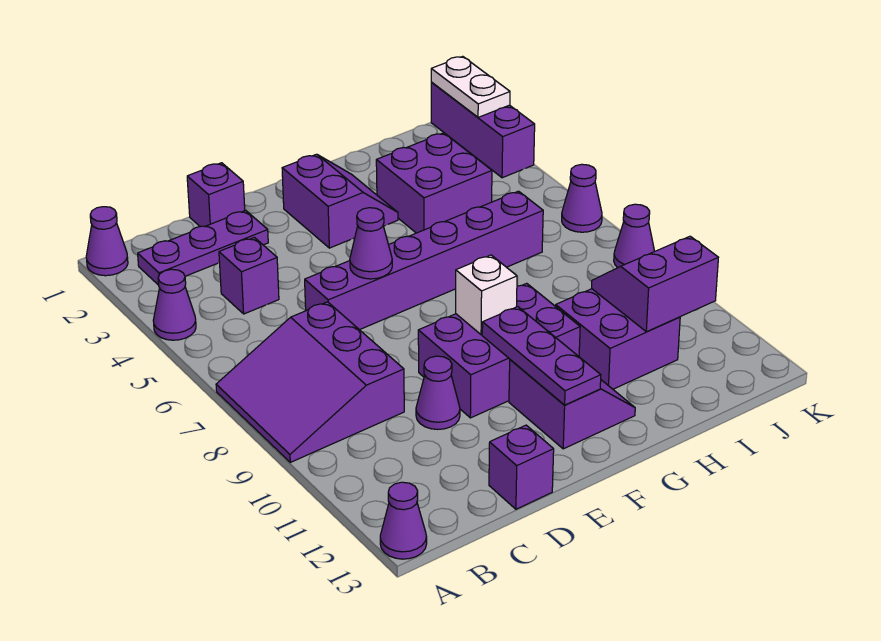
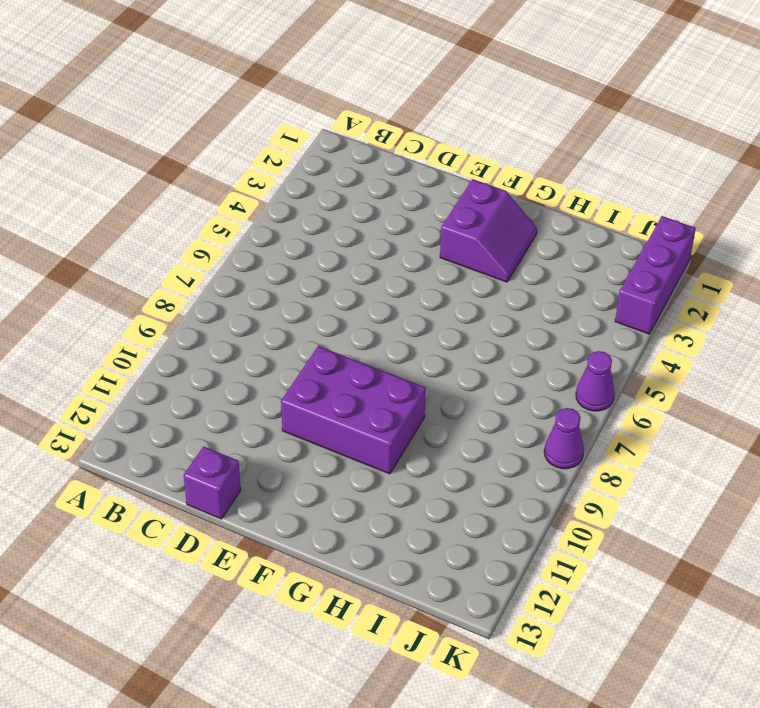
none -> purple 1x1 cone [86,207,128,276]
none -> purple 1x1 cone [153,269,196,340]
none -> purple 3x3 slope [216,302,404,462]

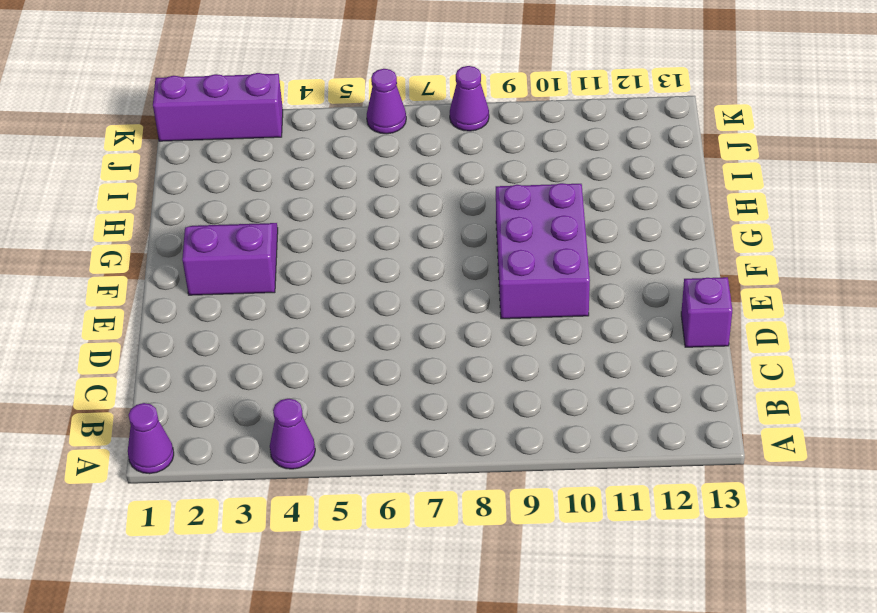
none -> purple 3x3 slope [216,302,404,462]
none -> purple 1x1 cone [380,482,427,559]
none -> purple 1x3 plate [138,210,268,285]

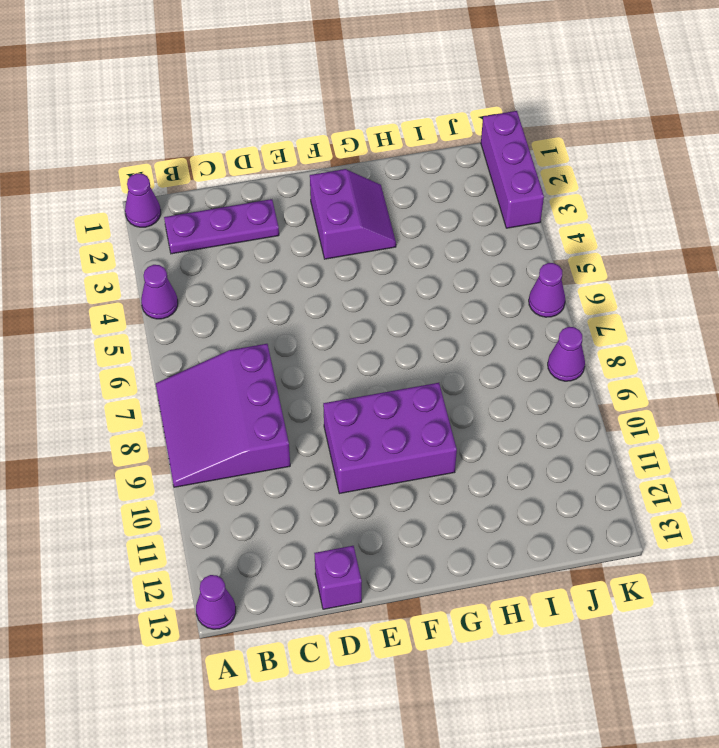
none -> purple 1x1 brick [219,237,279,314]
none -> purple 1x1 brick [187,163,245,227]
none -> purple 1x6 brick [305,191,543,330]

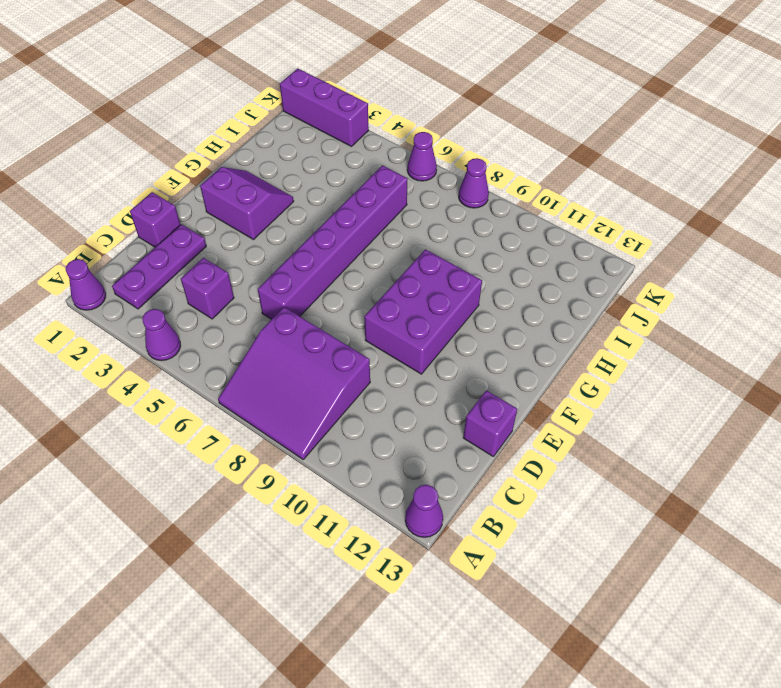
none -> purple 1x1 cone [416,356,460,429]
none -> purple 2x2 slope [509,360,635,449]
none -> purple 2x2 brick [376,133,492,233]

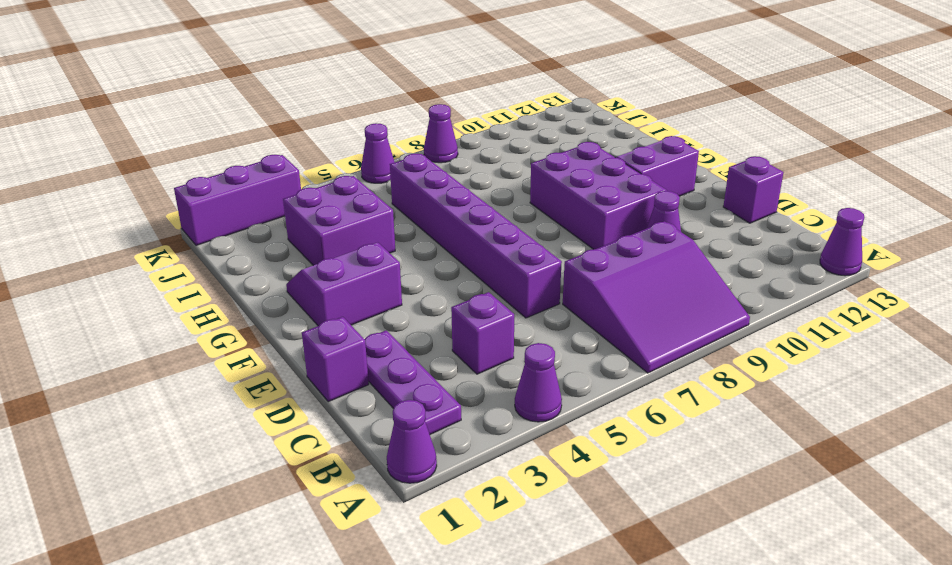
none -> purple 2x2 brick [556,289,680,389]
none -> purple 1x1 cone [350,208,392,279]
none -> white 1x1 brick [456,255,517,335]

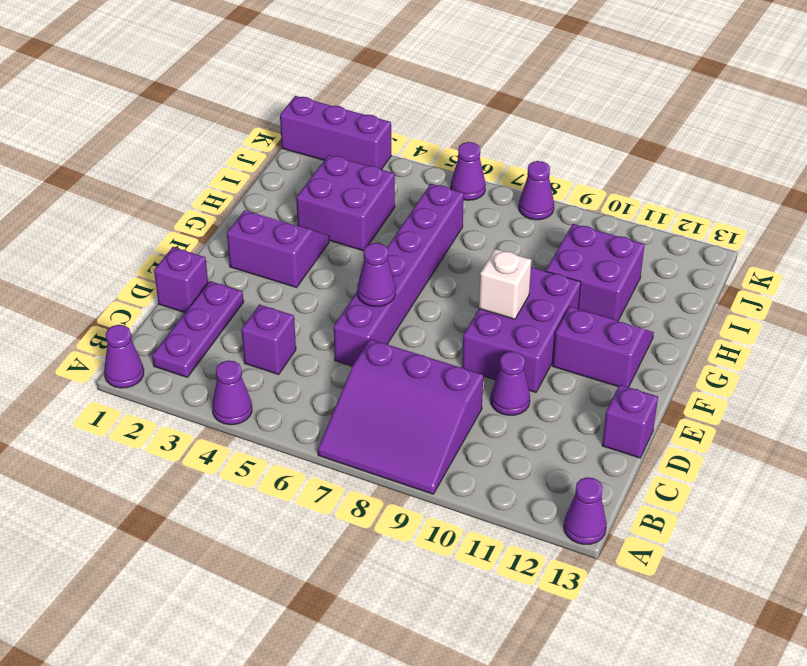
none -> purple 1x3 plate [482,307,601,405]
none -> purple 2x2 slope [592,236,718,332]
none -> white 1x2 plate [431,56,510,117]

